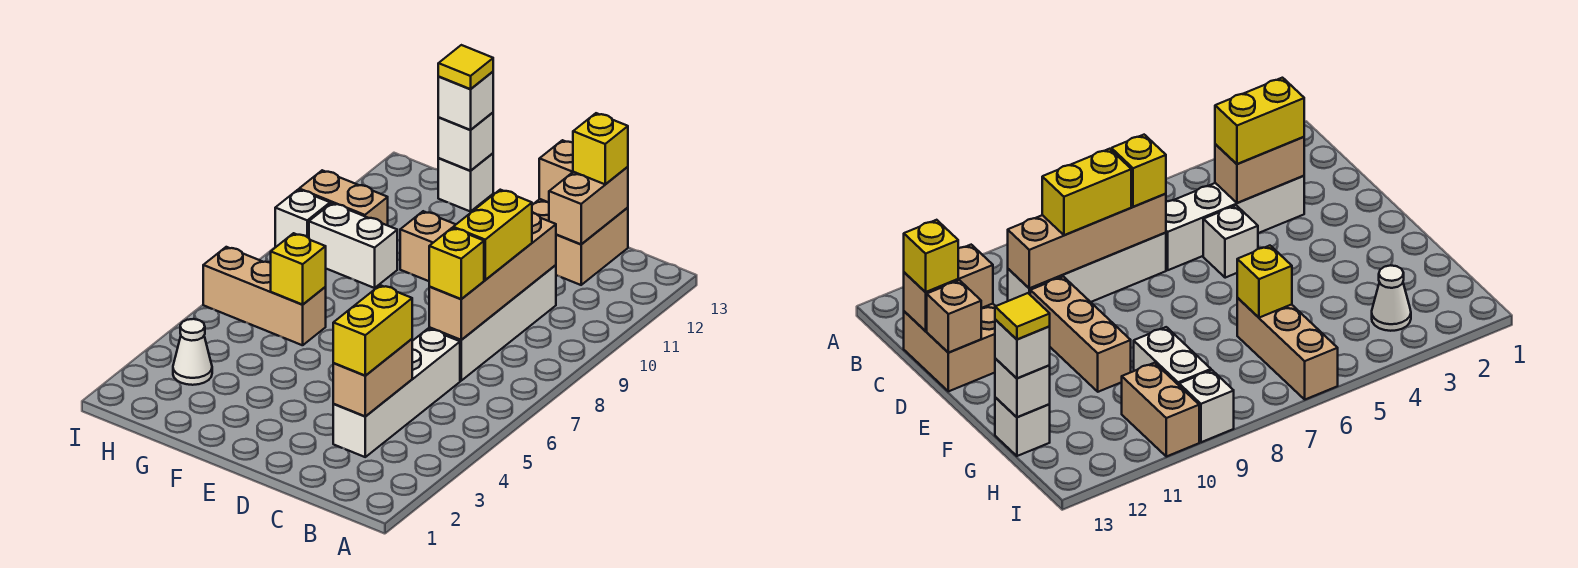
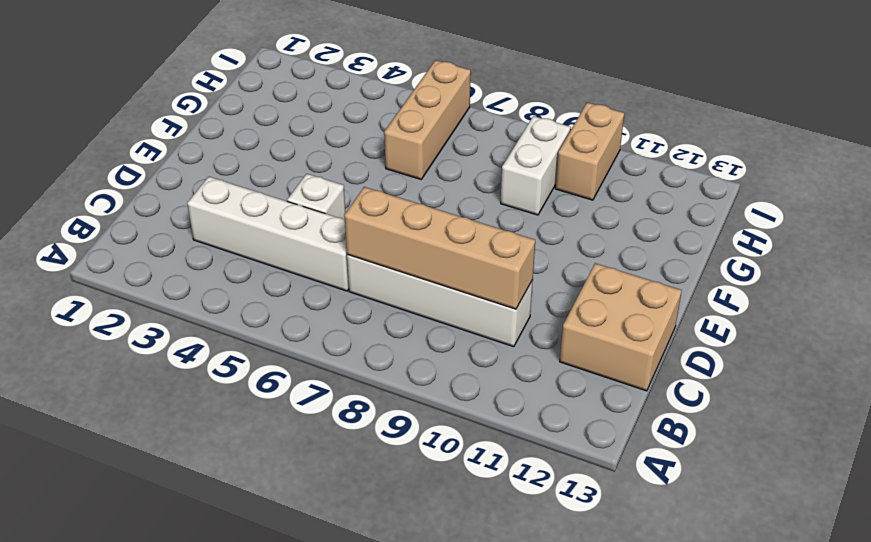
none -> tan 1x3 brick [400,211,456,281]
none -> white 1x1 brick [438,153,493,212]
none -> white 1x1 cone [173,319,212,385]

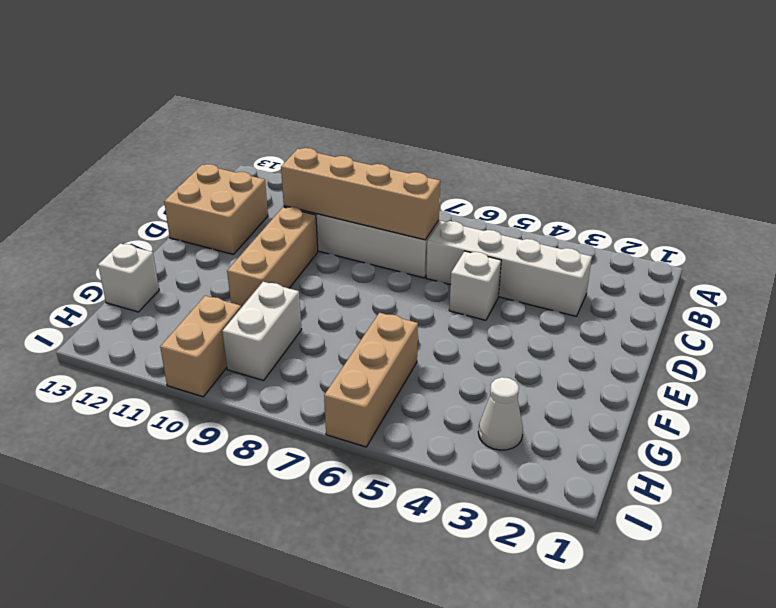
none -> white 1x1 brick [275,190,330,247]
none -> tan 1x2 brick [333,339,412,416]
none -> tan 1x2 brick [549,167,628,244]

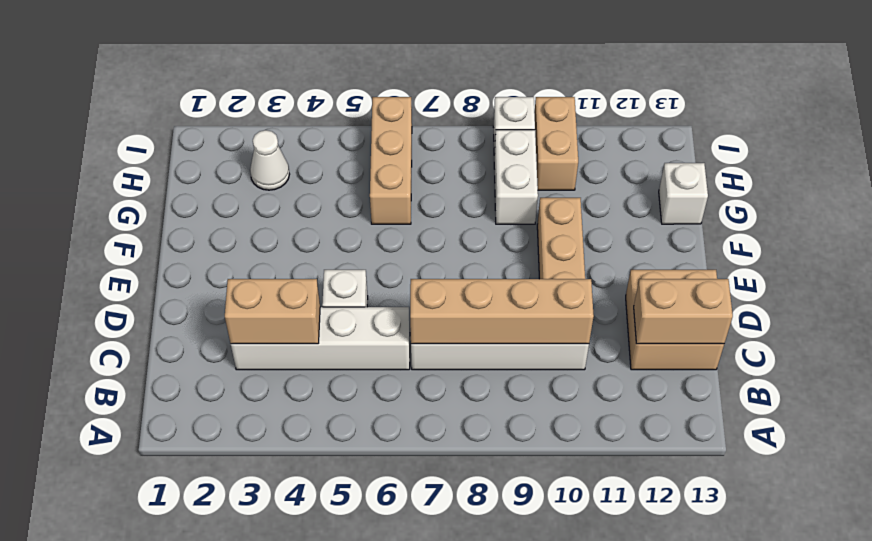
none -> tan 1x1 brick [539,140,573,202]
none -> yellow 1x1 brick [271,233,326,305]
none -> white 1x1 brick [438,113,493,171]

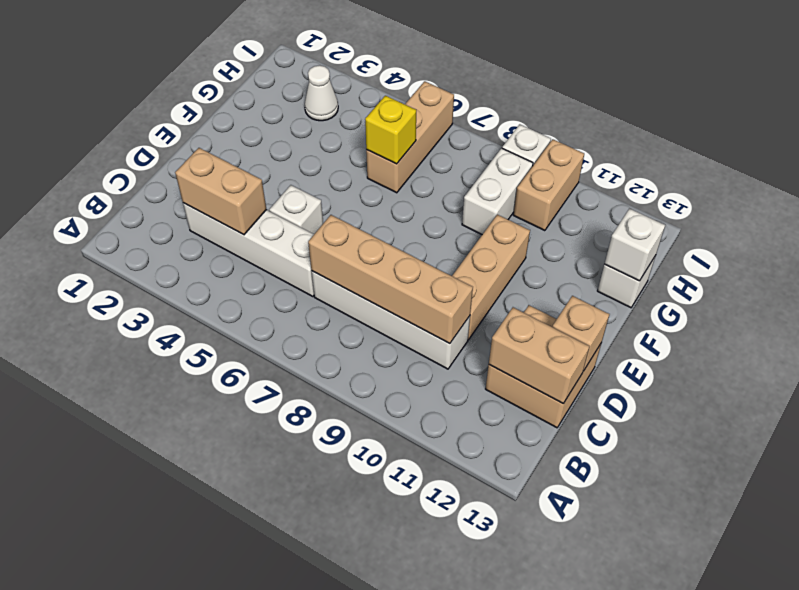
none -> yellow 1x2 brick [333,285,412,376]
none -> yellow 1x1 brick [429,228,484,299]
none -> yellow 1x2 brick [453,190,532,280]

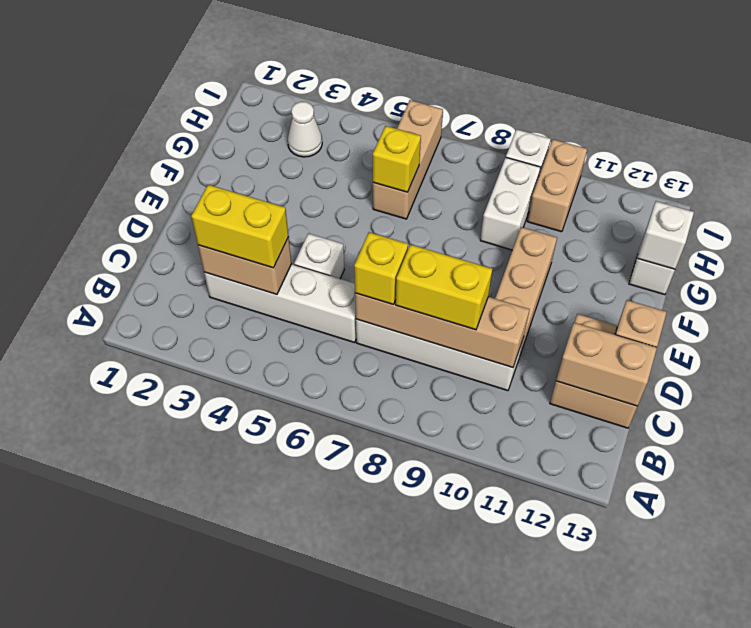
none -> yellow 1x1 brick [573,113,628,184]
none -> white 1x1 brick [438,72,493,130]
none -> yellow 1x1 tile [438,45,493,89]

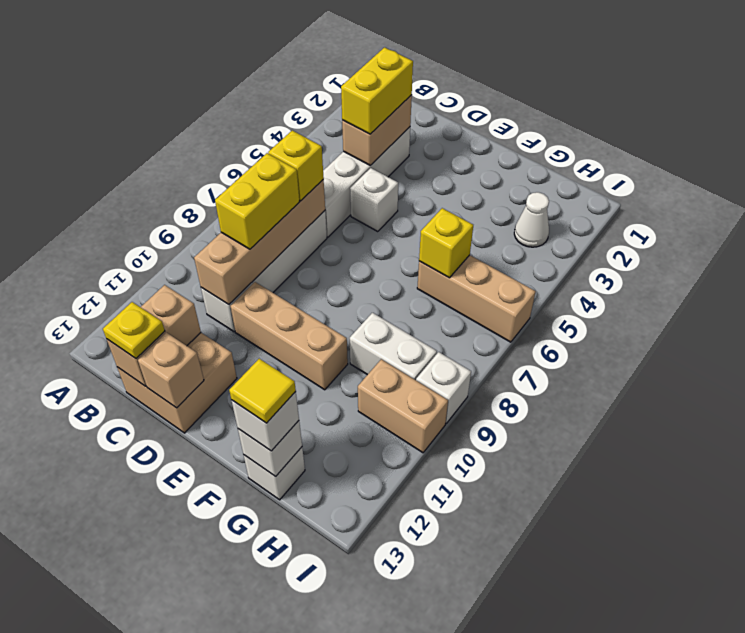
yellow 1x1 plate [103,302,165,358] -> yellow 1x1 brick [573,113,628,184]

